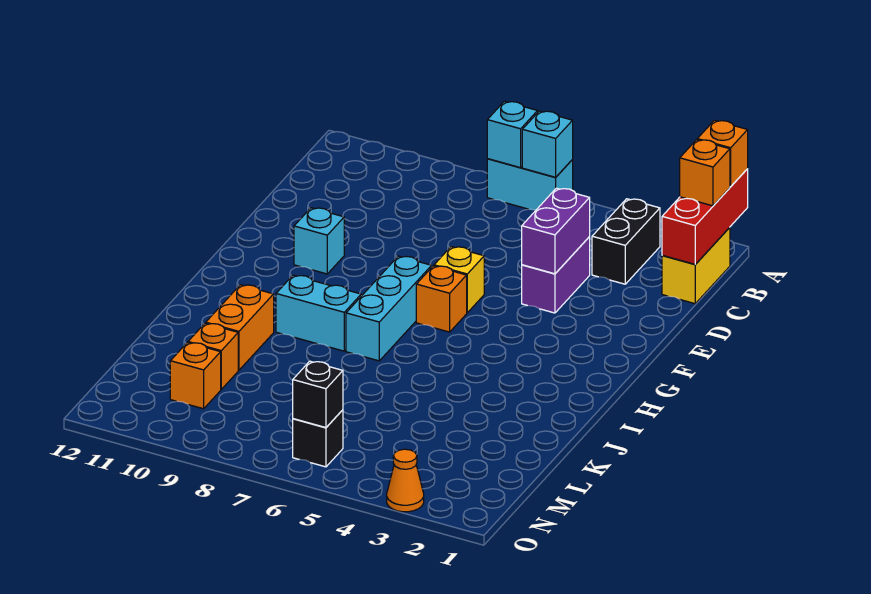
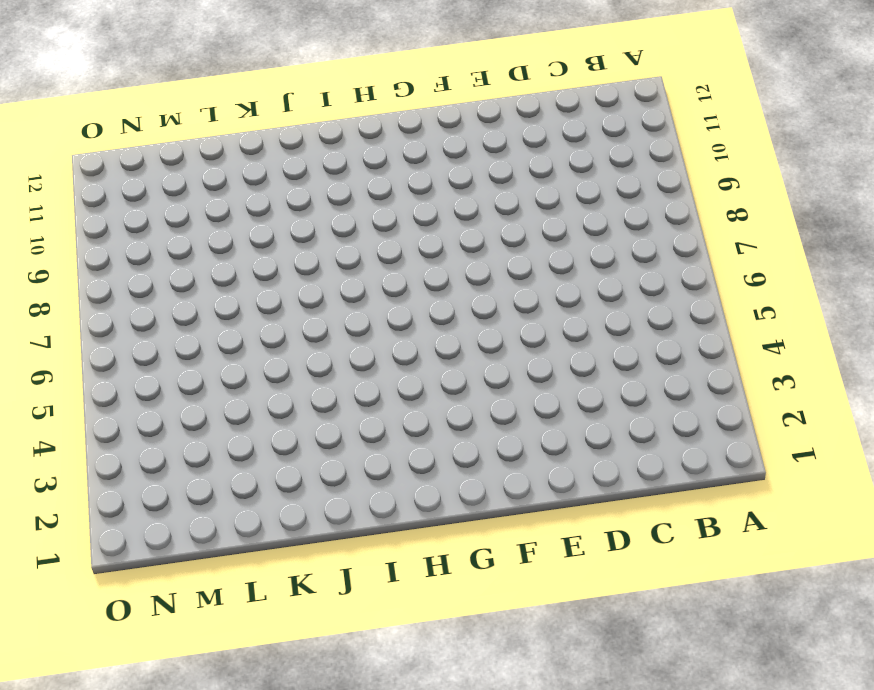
none -> cyan 1x2 brick [487,159,573,210]
none -> yellow 1x2 brick [662,227,730,304]
none -> black 1x2 brick [592,199,660,284]

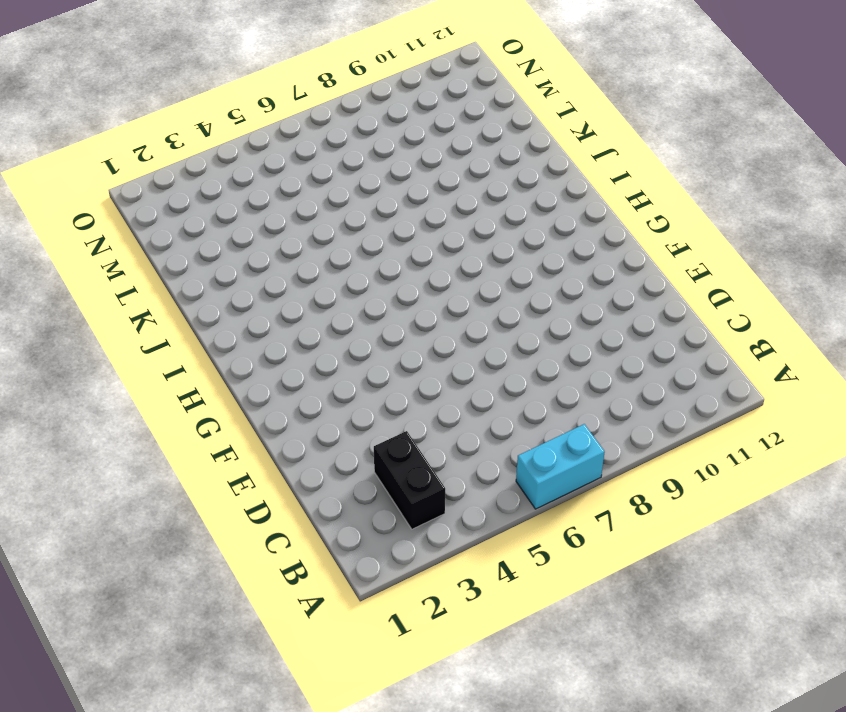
none -> yellow 1x2 brick [662,227,730,304]
none -> purple 1x2 brick [522,237,590,313]
none -> yellow 1x1 brick [434,247,484,313]

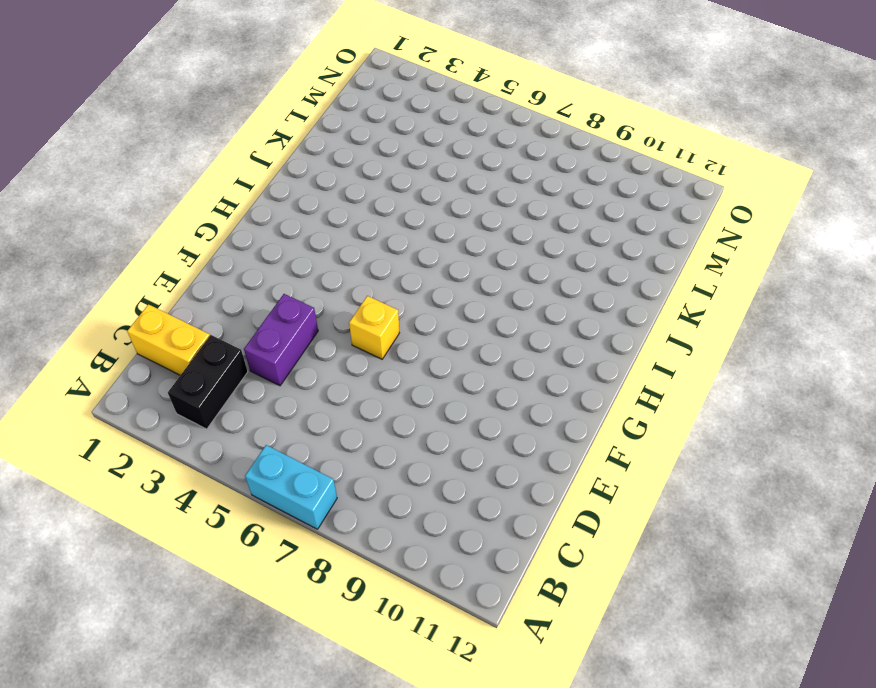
yellow 1x2 brick [127,304,210,375] -> yellow 1x2 brick turned to [662,227,730,304]
none -> cyan 1x1 brick [294,208,344,274]
none -> orange 1x1 brick [416,266,467,332]
none -> cyan 1x3 brick [346,256,432,361]

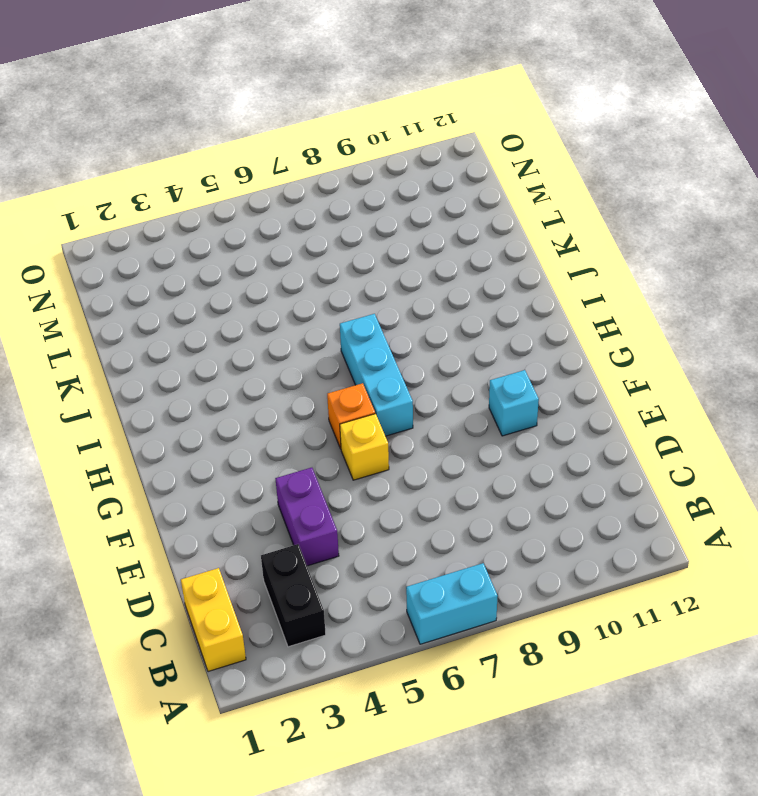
none -> cyan 1x2 brick [276,275,361,351]
none -> orange 1x2 brick [206,285,274,370]
none -> orange 1x1 brick [188,323,238,389]

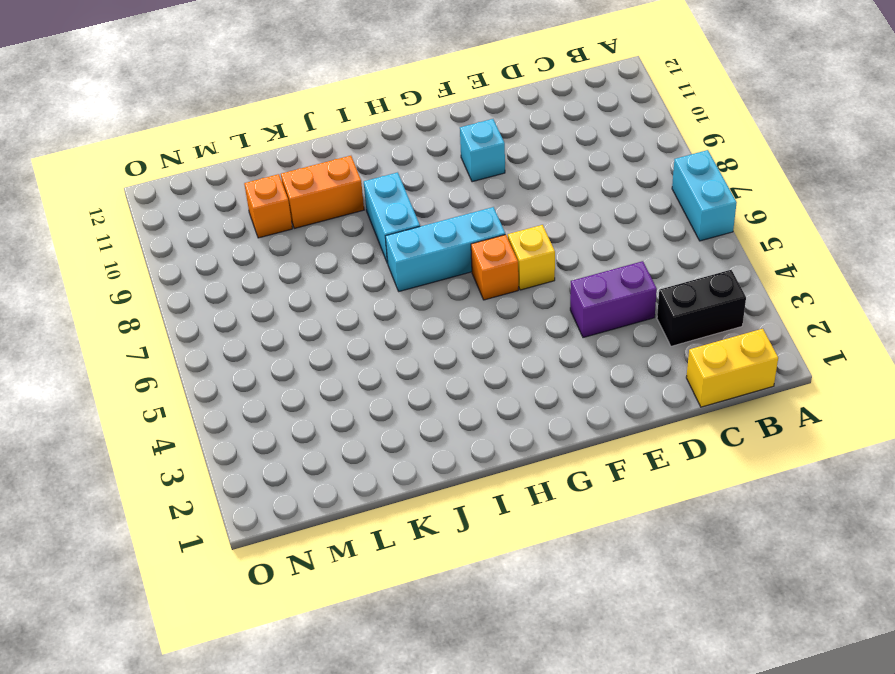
none -> orange 1x1 brick [170,343,221,409]
none -> black 1x1 brick [293,410,343,467]
none -> orange 1x1 cone [387,449,424,512]

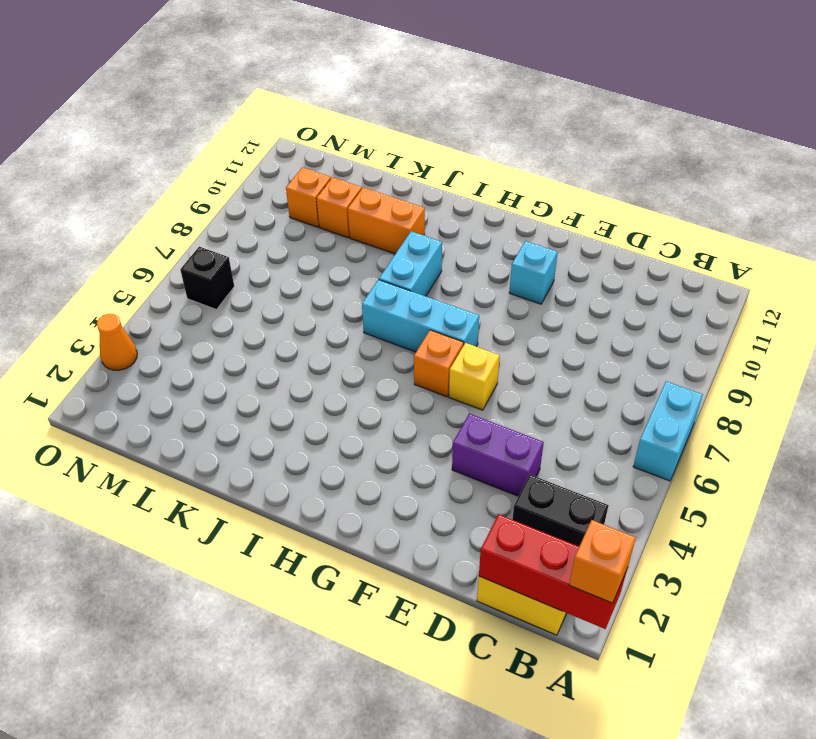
none -> cyan 1x1 brick [522,111,573,177]
none -> cyan 1x1 brick [487,101,538,168]
none -> purple 1x2 brick [522,188,590,274]

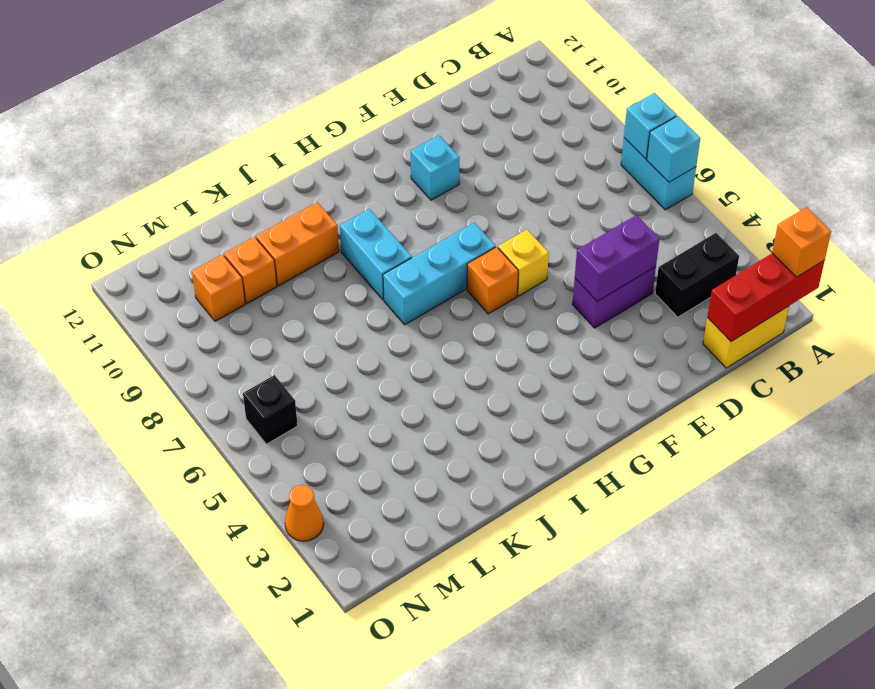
none -> black 1x1 brick [293,361,343,428]
none -> orange 1x1 brick [680,140,730,206]

